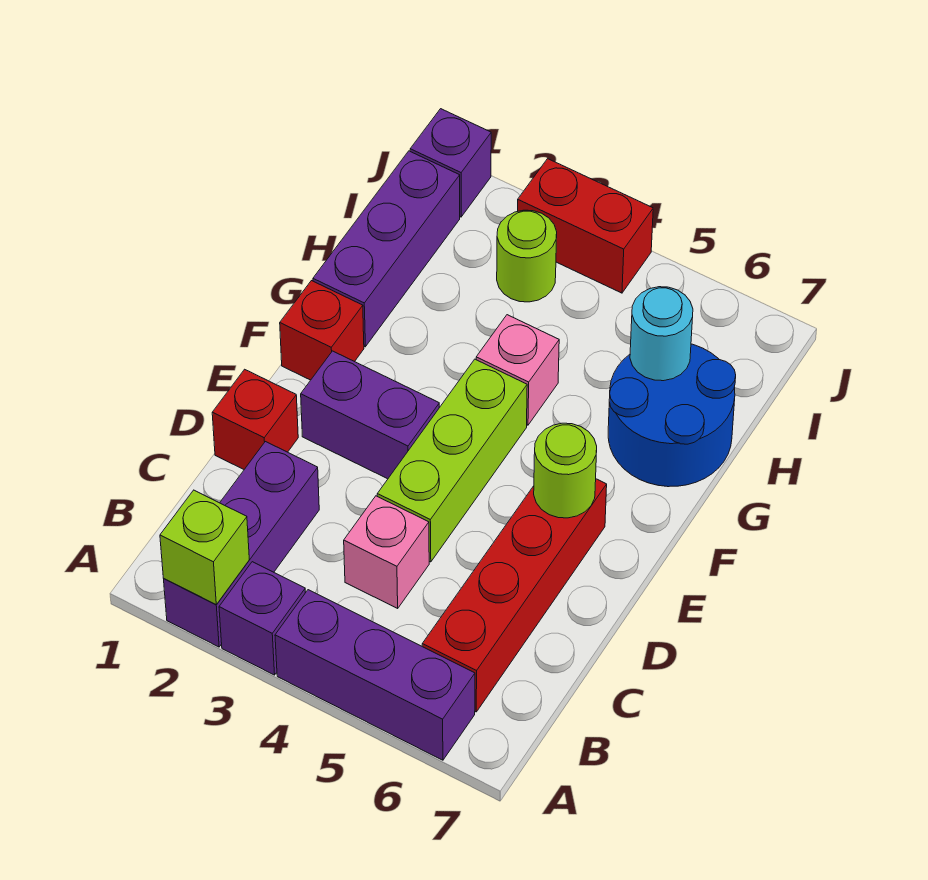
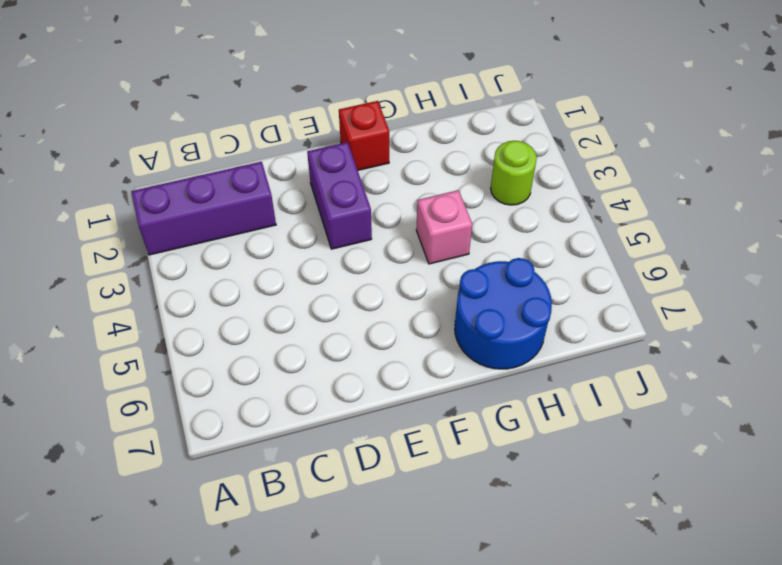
none -> purple 1x1 brick [219,562,305,675]
none -> purple 1x3 brick [275,590,475,760]
none -> red 1x4 brick [422,479,607,712]

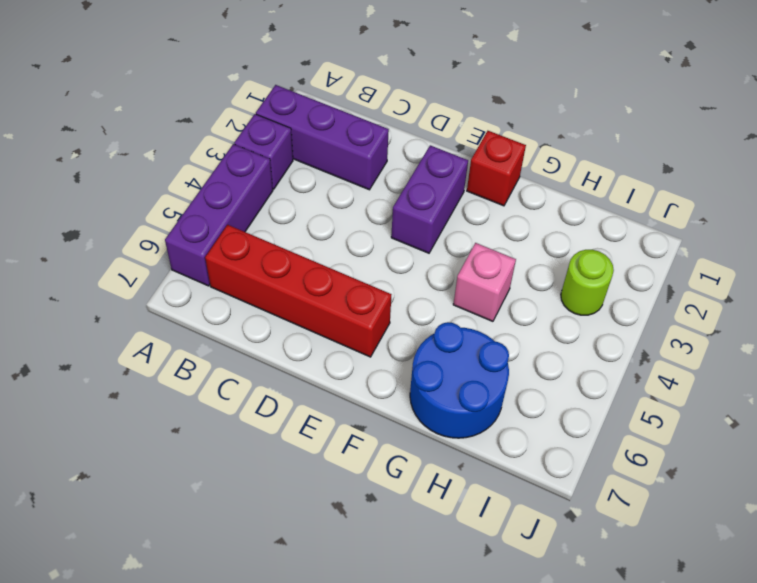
none -> pink 1x1 brick [344,496,429,608]
none -> red 1x1 brick [212,369,298,469]
none -> lime 1x3 brick [377,359,527,562]

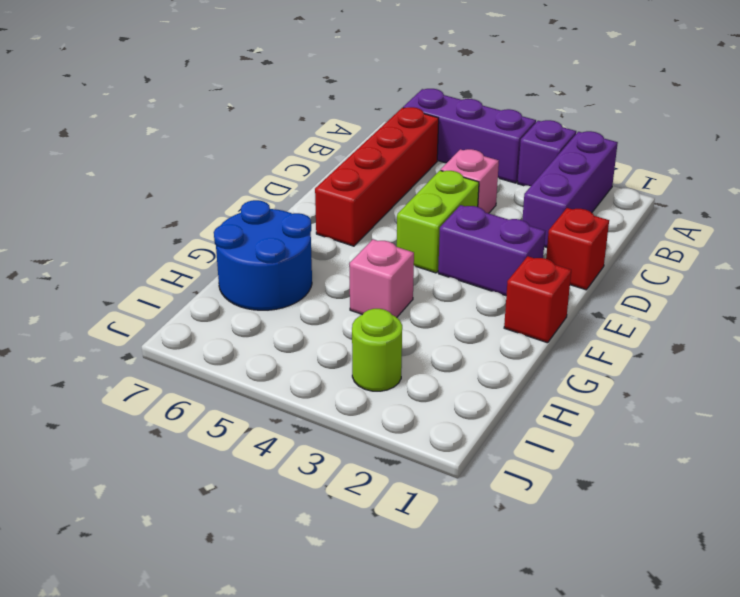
lime 1x2 brick [397,170,479,273] -> lime 1x3 brick [377,359,527,562]
none -> purple 1x3 brick [313,151,460,347]
none -> purple 1x1 brick [410,109,491,217]
none -> red 1x2 brick [517,159,653,293]

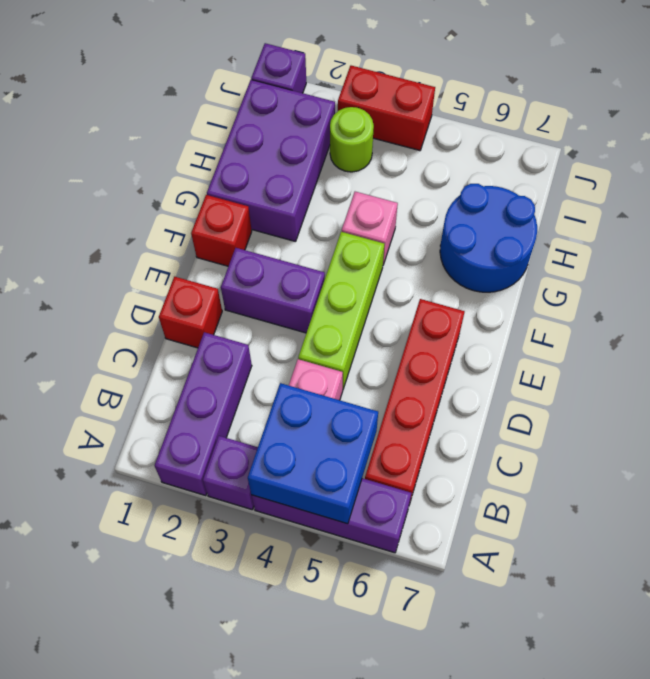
blue 2x2 brick [248,383,378,524] -> none
purple 2x3 brick [207,80,335,242] -> purple 1x3 brick [313,151,460,347]
none -> lime 1x1 brick [160,490,249,605]
none -> lime 1x1 round brick [534,423,597,518]
none -> cyan 1x1 round brick [630,287,693,381]

